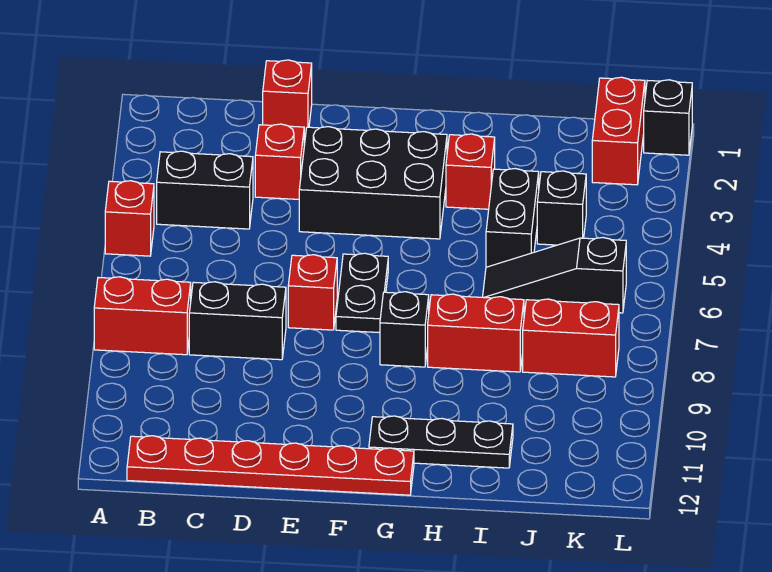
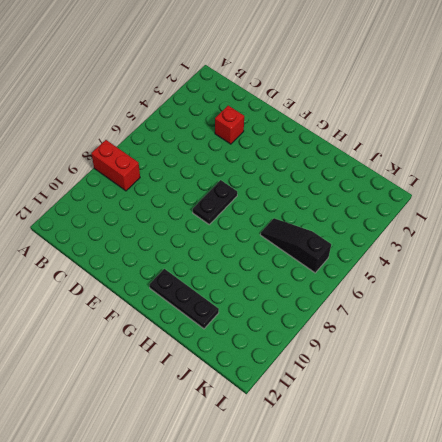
none -> red 1x1 brick [105,181,154,256]
none -> black 1x2 brick [157,151,253,229]
none -> red 1x6 plate [127,436,414,495]

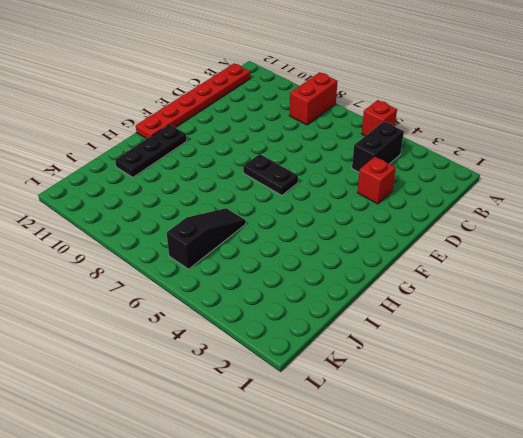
none -> black 1x2 brick [189,282,286,360]
none -> red 1x1 brick [263,60,312,135]
none -> black 2x3 brick [299,127,447,239]

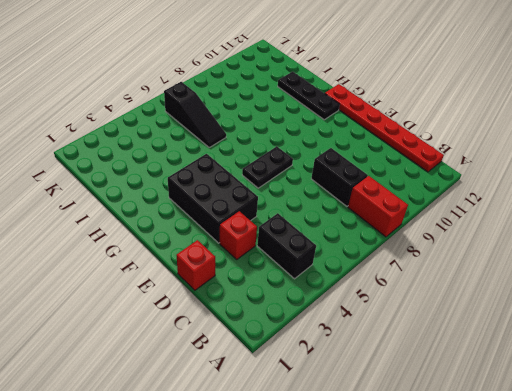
none -> red 1x1 brick [105,181,154,256]
none -> red 1x1 brick [288,255,337,330]
none -> black 1x1 brick [380,292,429,367]

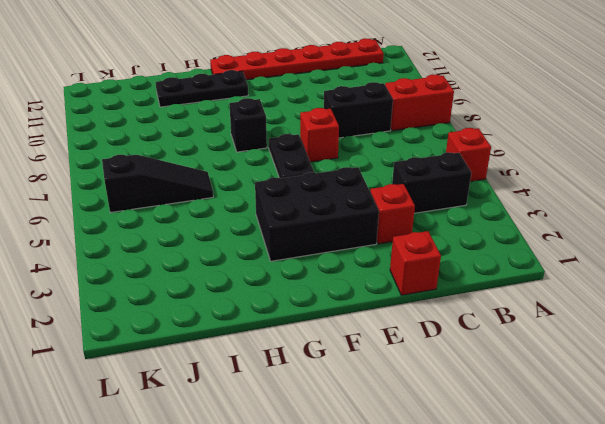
none -> red 1x1 brick [446,134,495,209]
none -> red 1x2 brick [428,294,524,372]
none -> black 1x2 brick [486,169,539,267]

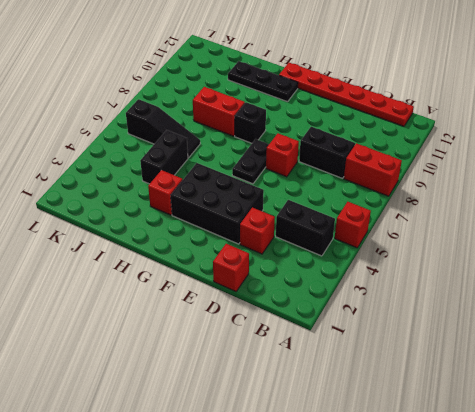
none -> black 1x1 brick [537,171,586,245]
none -> red 1x2 brick [523,299,619,377]
none -> red 1x2 brick [592,77,645,185]

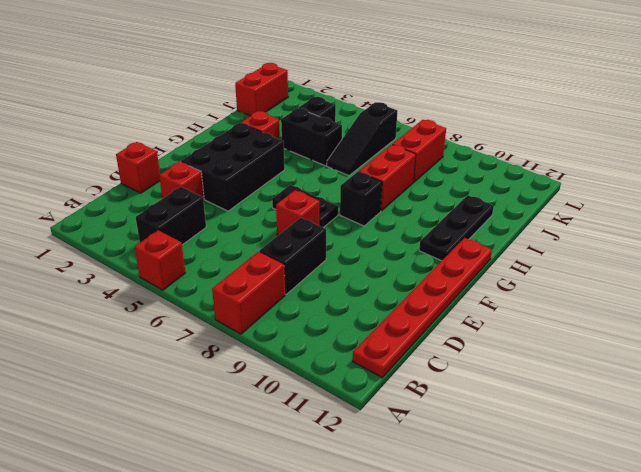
red 1x2 brick [235,63,288,116] -> red 1x2 brick turned to [592,77,645,185]
none -> black 1x1 brick [644,80,692,155]

